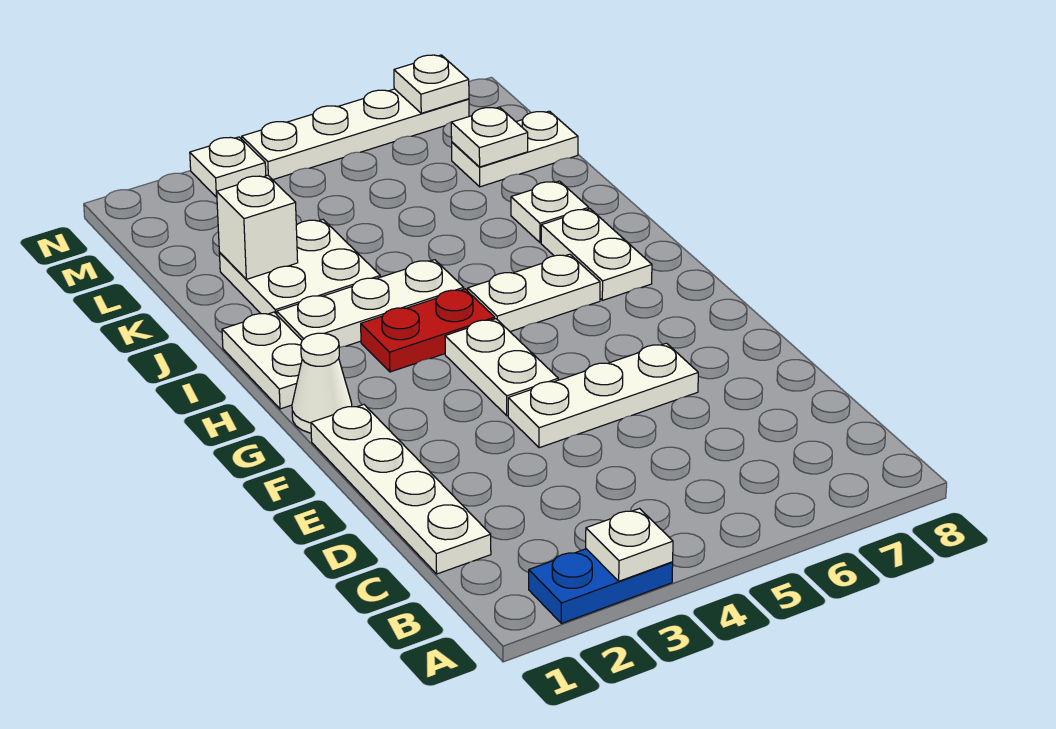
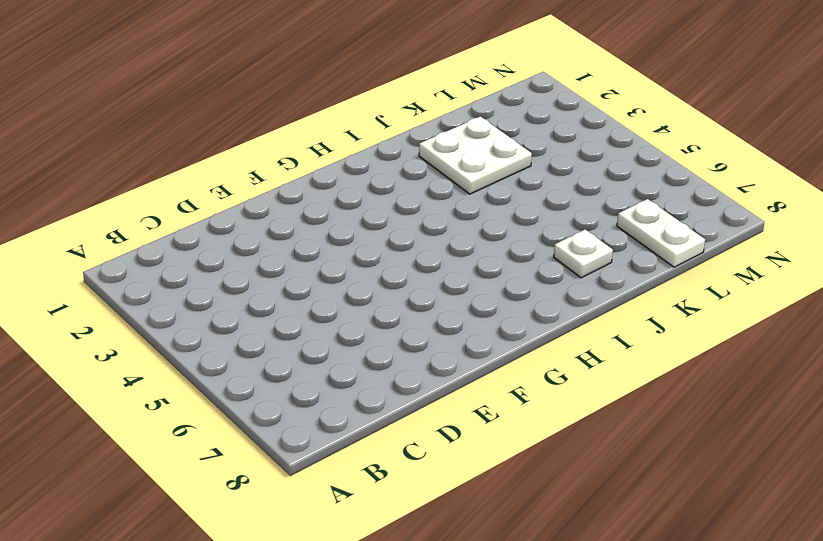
none -> blue 1x2 plate [529,549,673,623]
none -> white 1x4 plate [311,405,491,574]
none -> white 1x3 plate [508,343,698,448]

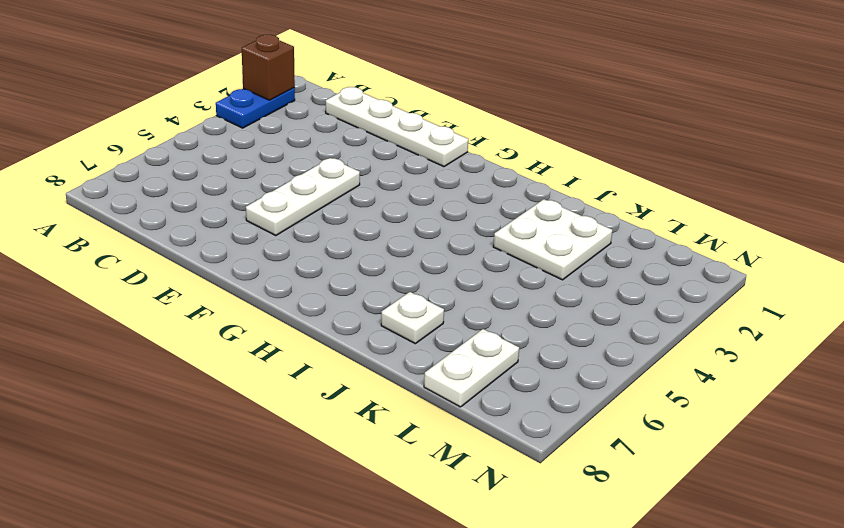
brown 1x1 brick [242,35,295,100] -> none
none -> white 1x2 plate [445,319,558,416]
none -> white 1x1 cone [292,333,352,433]
none -> white 1x2 plate [222,312,302,409]

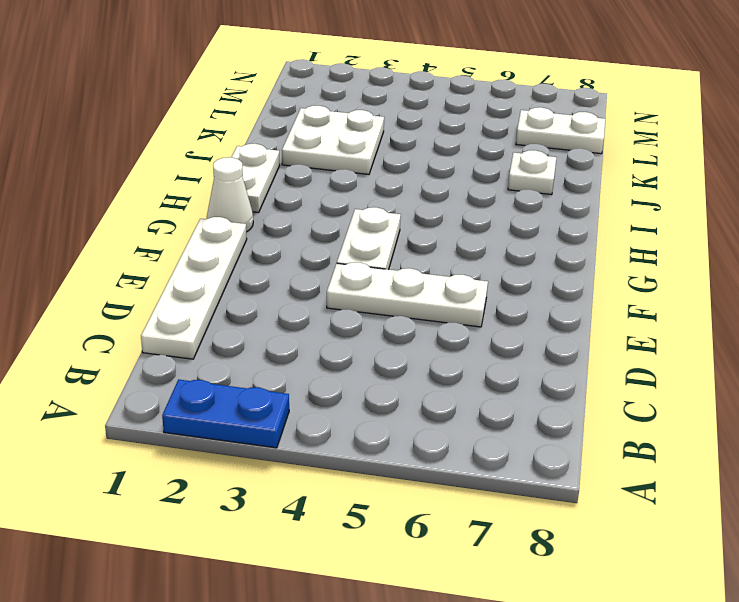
none -> red 1x2 plate [361,289,495,372]
none -> white 1x2 plate [468,254,600,332]
none -> white 1x2 plate [541,209,652,300]

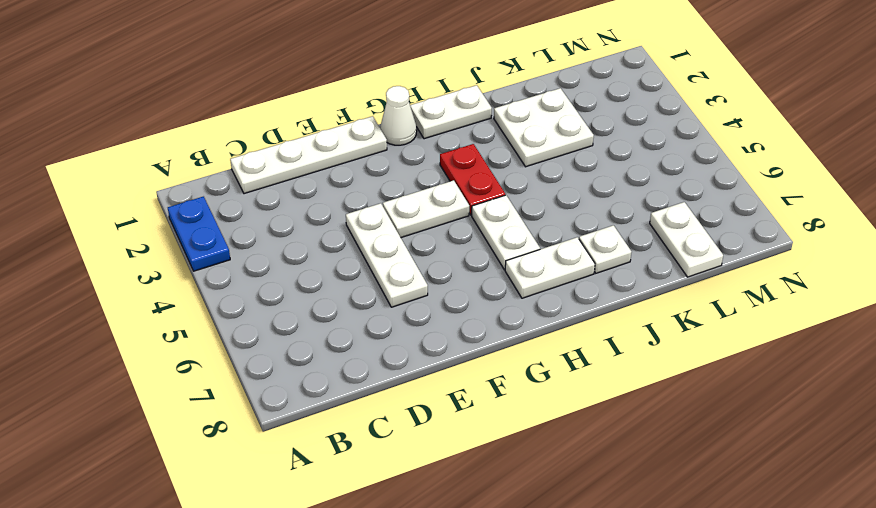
none -> white 1x3 plate [277,260,464,347]
none -> white 1x1 plate [190,137,266,197]
none -> white 1x4 plate [242,89,469,180]

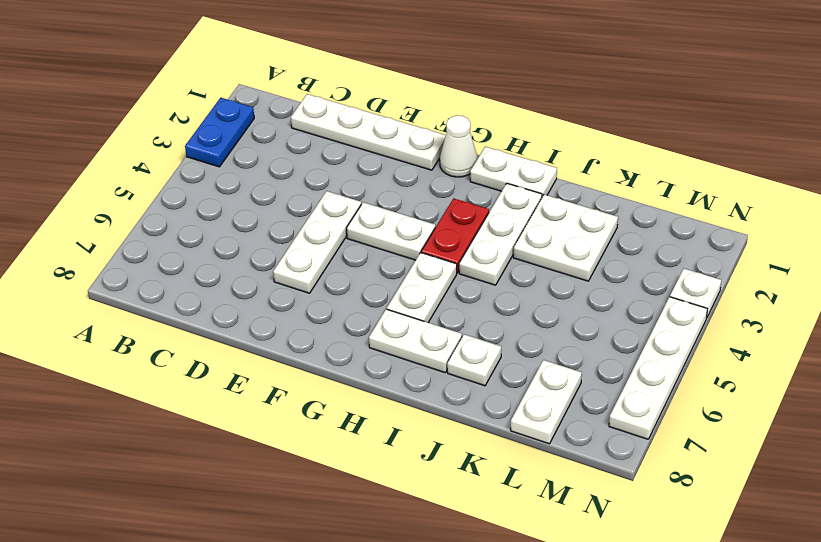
none -> white 1x1 plate [586,509,673,581]
none -> white 1x1 brick [217,175,298,279]
none -> white 1x1 plate [451,107,528,167]

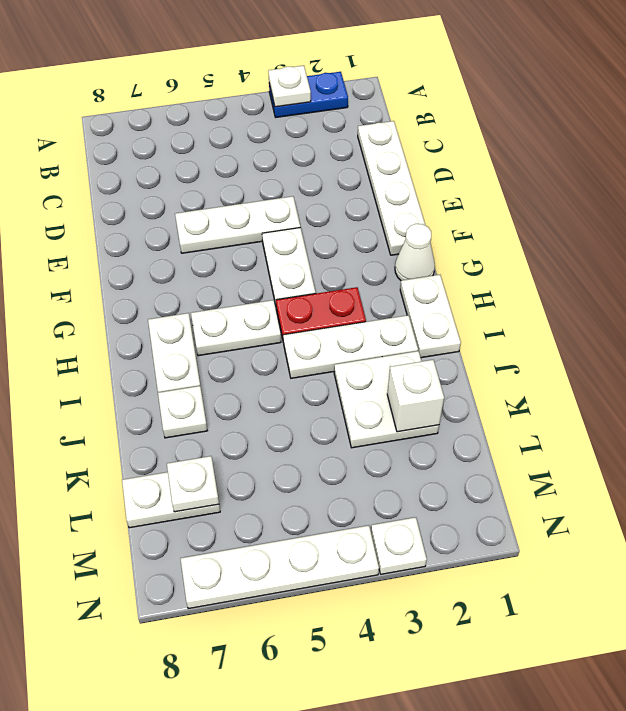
none -> white 1x1 plate [394,55,469,113]

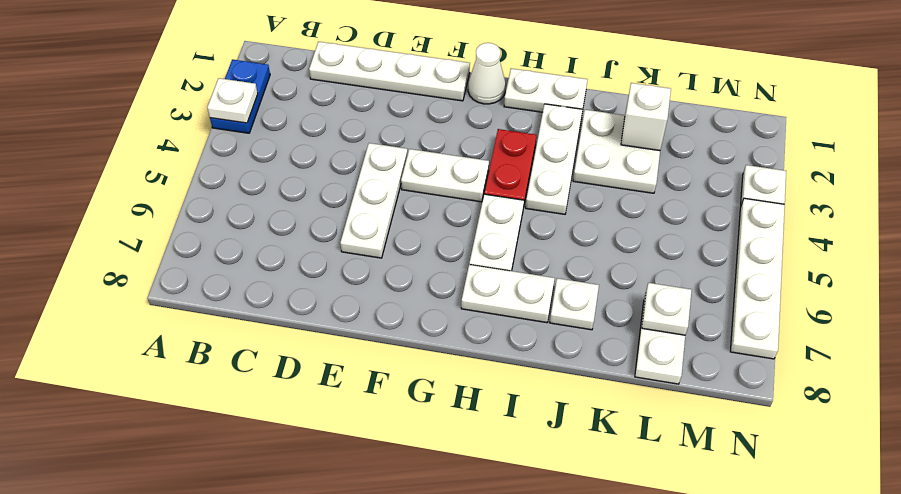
none -> white 1x1 plate [394,55,469,113]

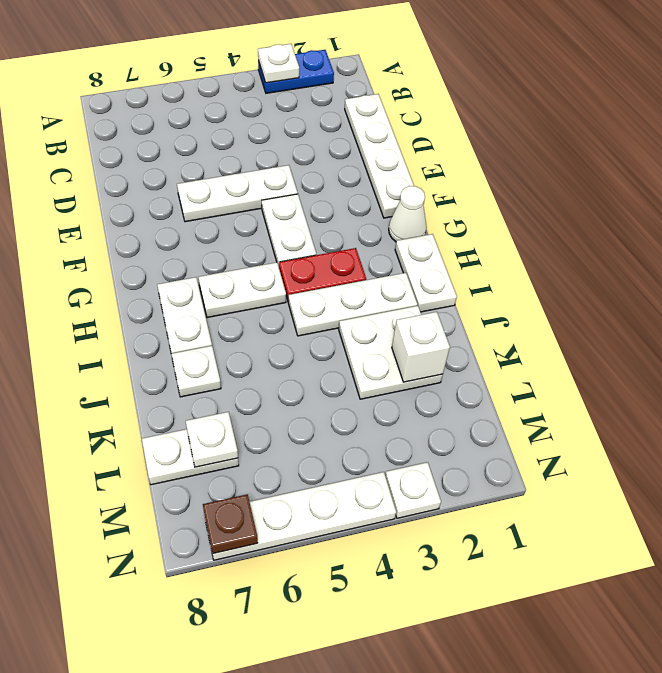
brown 1x1 plate [203,494,258,554] -> white 1x1 plate [394,55,469,113]

